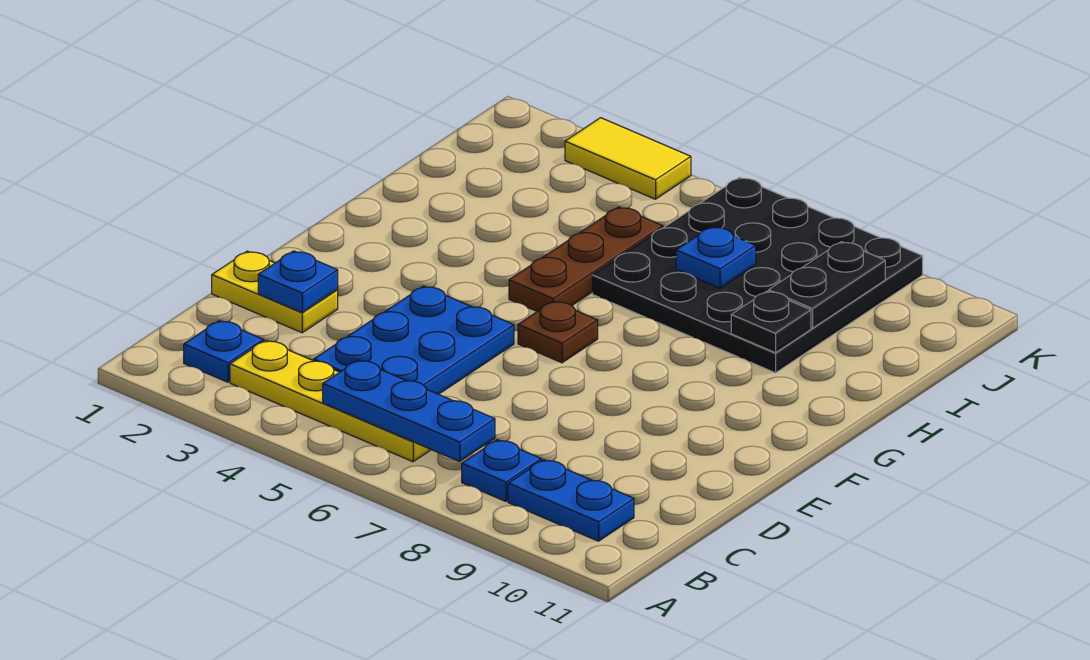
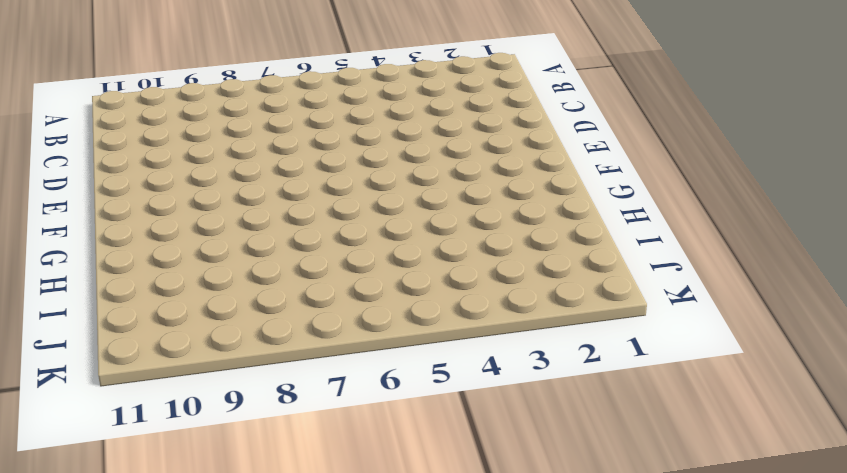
none -> blue 1x1 plate [184,321,263,382]
none -> yellow 1x4 plate [230,340,431,462]
none -> blue 1x1 plate [462,440,541,501]

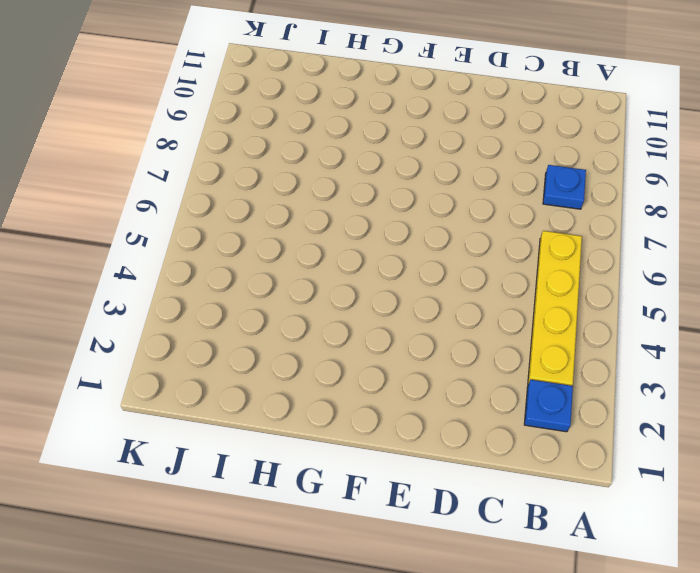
none -> blue 1x2 plate [508,460,634,541]
none -> blue 2x3 plate [314,286,514,394]
none -> yellow 1x2 plate [212,251,338,333]

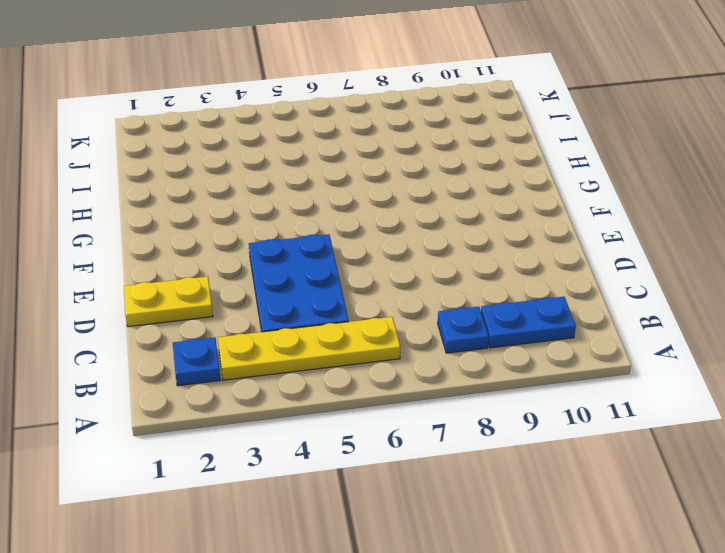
none -> brown 1x1 plate [518,301,598,363]
none -> brown 1x3 plate [509,207,663,312]
none -> black 4x4 plate [592,177,923,373]

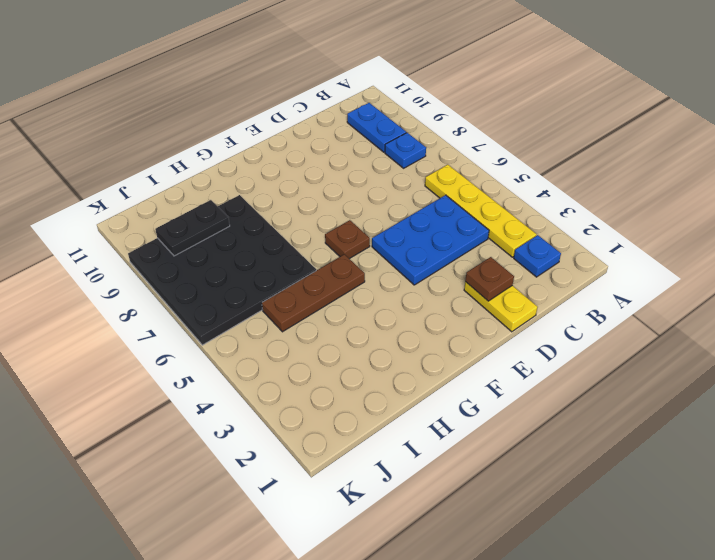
brown 1x1 plate [465,257,514,301] -> blue 1x1 plate [258,251,338,312]
none -> yellow 1x2 tile [565,118,691,199]
none -> blue 1x3 plate [323,360,495,462]
none -> black 1x1 plate [731,291,811,353]

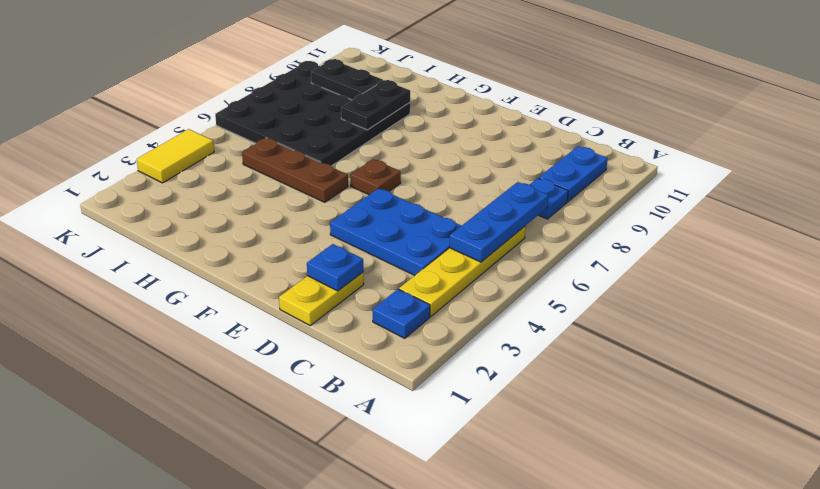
black 1x2 plate [341,80,410,130] -> black 1x1 plate [731,291,811,353]
none -> blue 1x1 plate [676,227,756,288]

